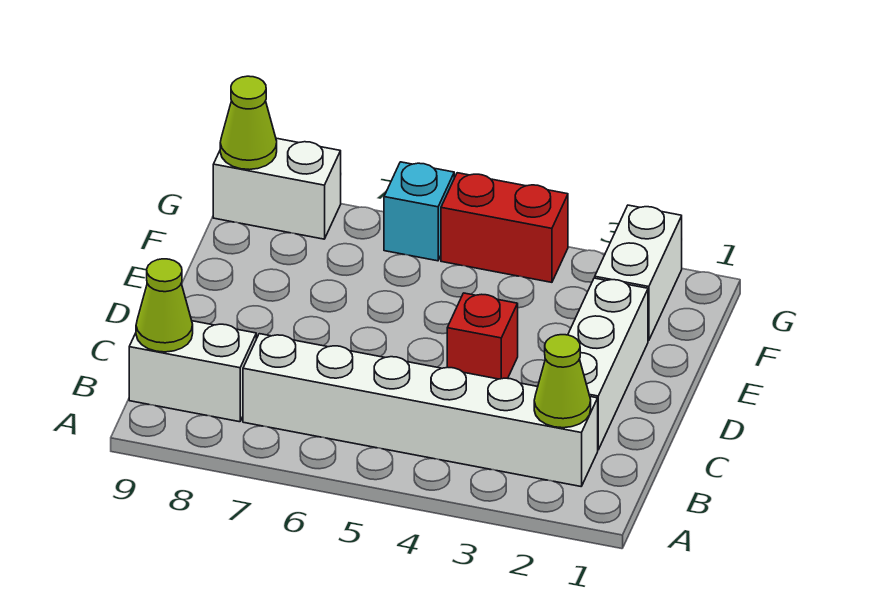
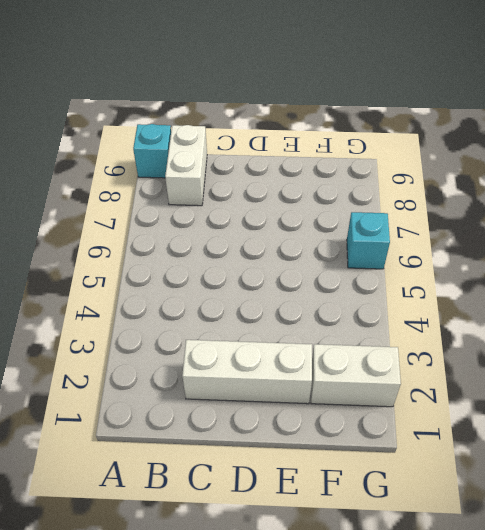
cyan 1x1 brick [133,124,171,178] -> none
none -> white 1x6 brick [243,334,598,486]
none -> red 1x1 brick [447,293,518,379]

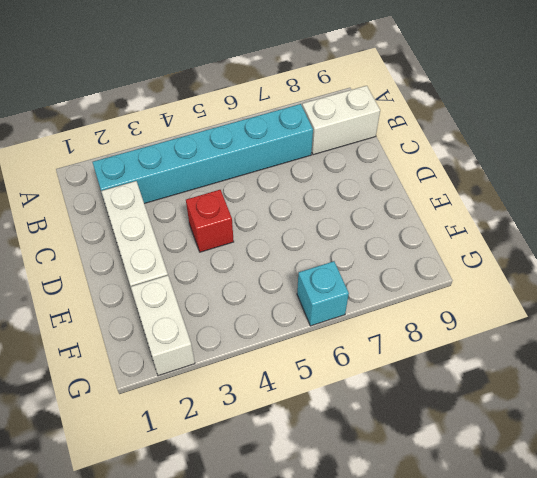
cyan 1x6 brick [92,104,313,204] -> white 1x6 brick [243,334,598,486]
none -> red 1x2 brick [441,173,568,282]
none -> white 1x2 brick [213,138,341,239]

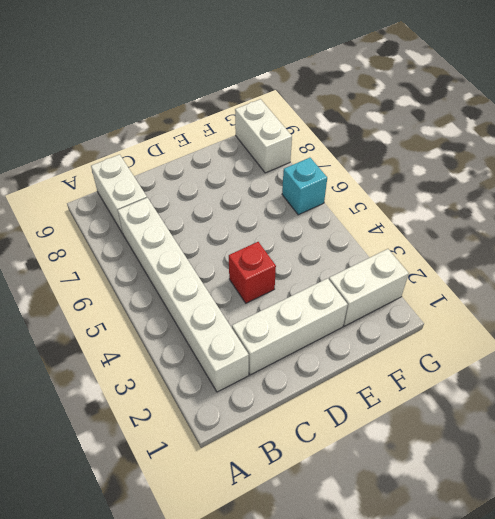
none -> red 1x2 brick [441,173,568,282]
none -> lime 1x1 cone [534,335,591,428]

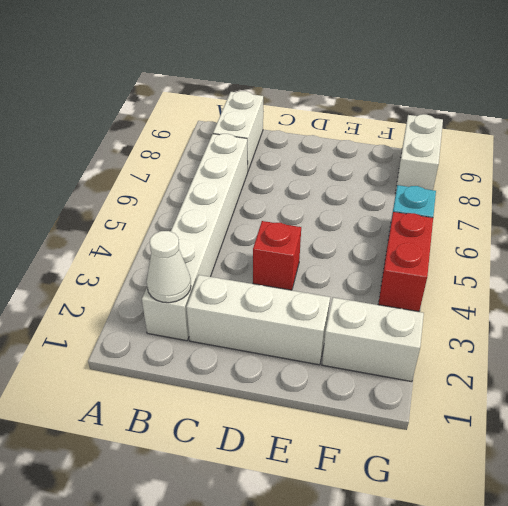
white 1x1 cone [147,231,191,303] -> lime 1x1 cone [534,335,591,428]
none -> lime 1x1 cone [136,259,193,352]
none -> lime 1x1 cone [220,76,277,170]

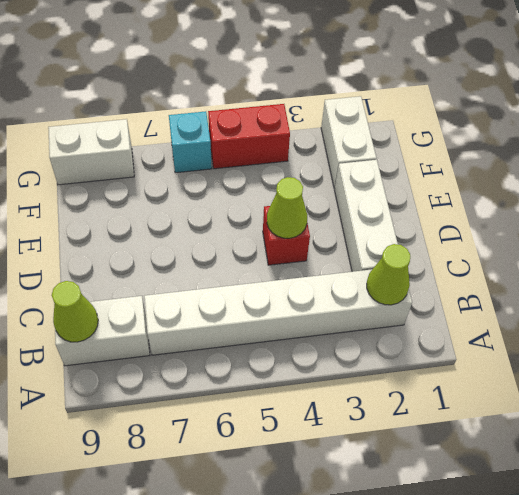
lime 1x1 cone [267,177,307,238] -> lime 1x1 cone moved to [220,76,277,170]

